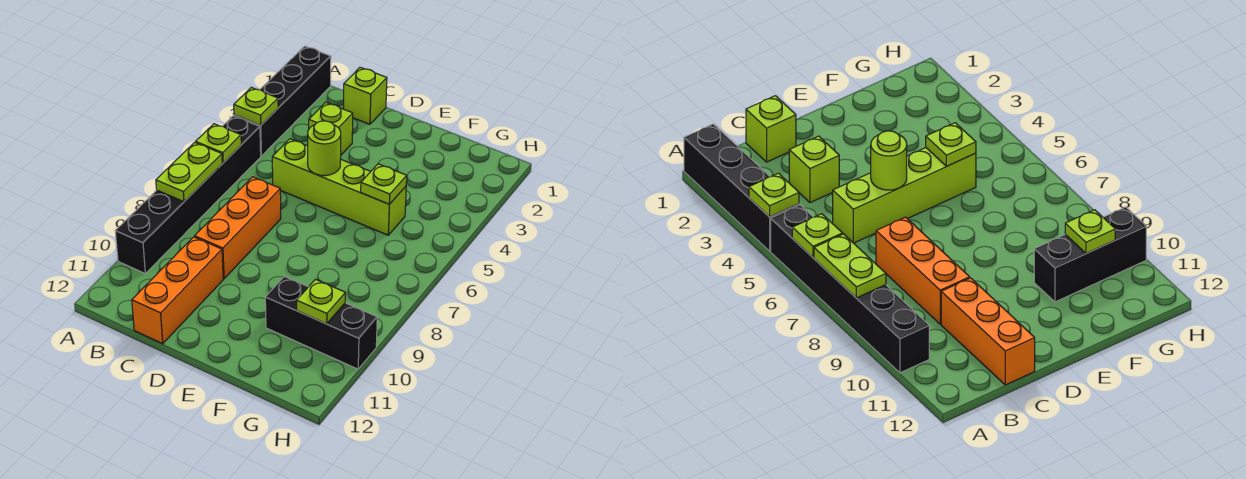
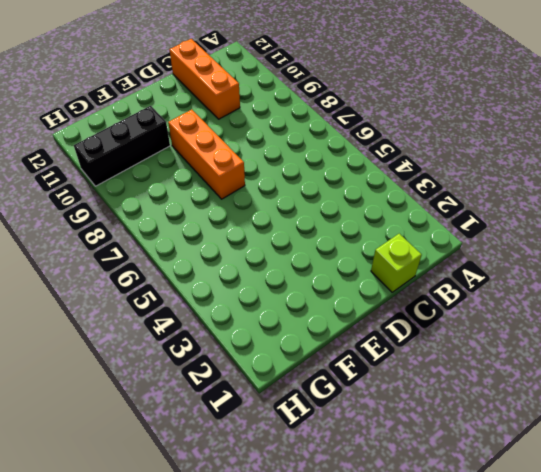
orange 1x3 brick [168,110,245,199] -> orange 1x3 brick moved to [195,177,281,279]
none -> black 1x4 brick [234,46,331,156]
none -> black 1x6 brick [115,116,261,273]
none -> lime 1x1 brick [309,102,353,155]

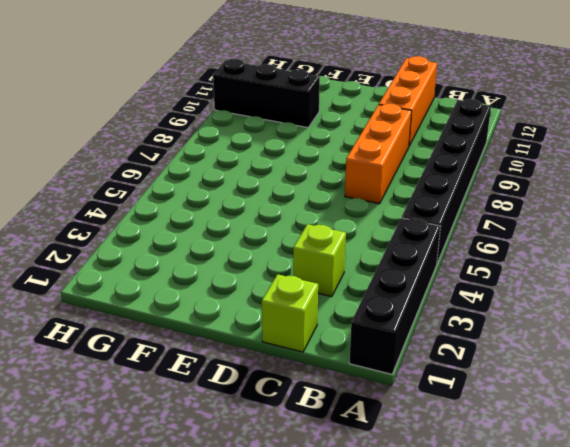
none -> lime 1x4 brick [272,139,406,235]
none -> lime 1x1 plate [234,87,278,125]
none -> lime 1x1 plate [196,124,241,163]

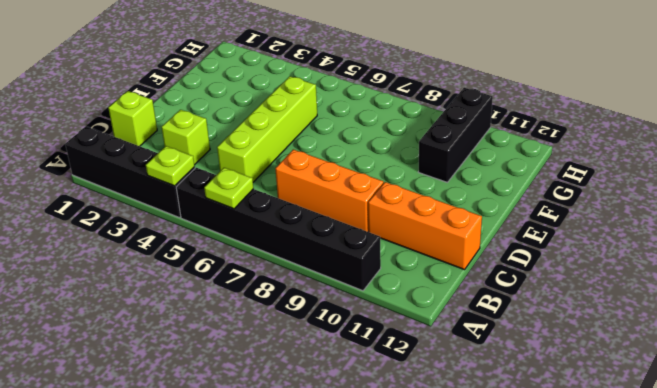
none -> lime 1x2 plate [156,142,222,202]
none -> lime 1x1 round brick [308,121,341,176]
none -> lime 1x1 plate [361,164,407,204]

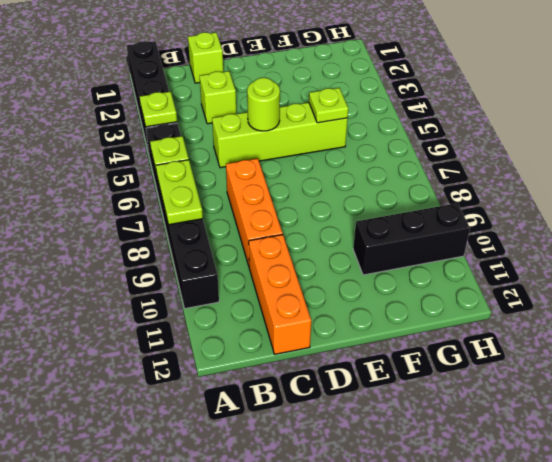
none -> lime 1x1 plate [297,279,346,324]

